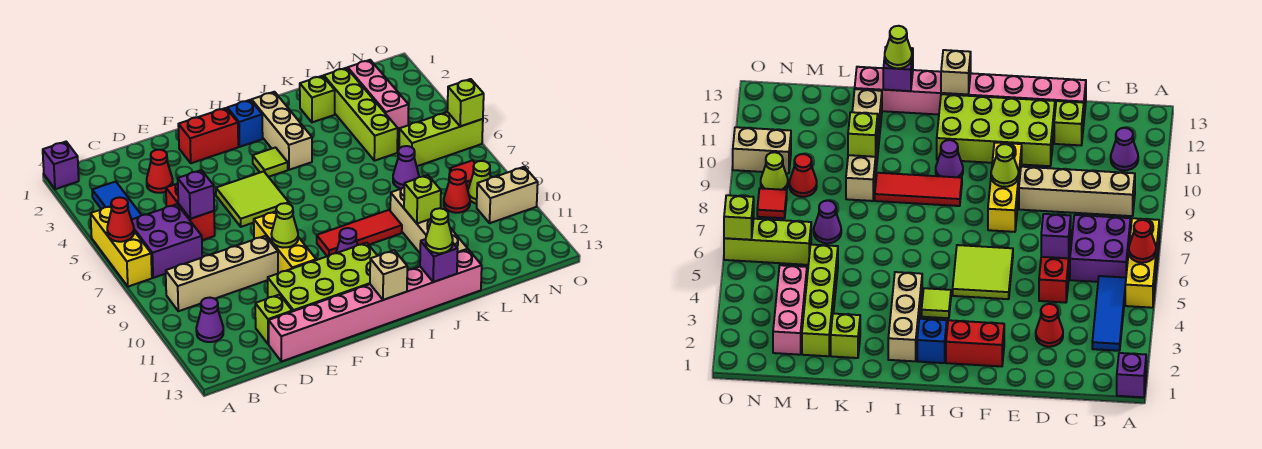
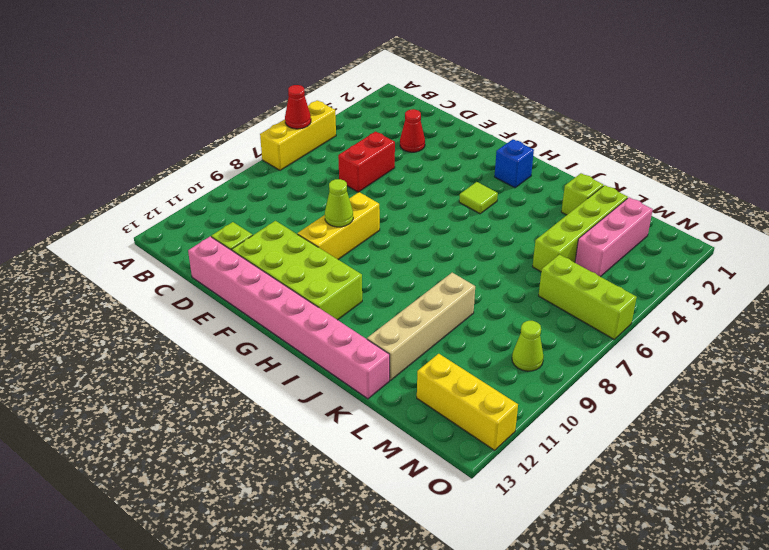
yellow 1x3 brick [417,354,518,450] -> none
none -> purple 1x1 brick [43,142,79,189]
none -> blue 1x3 tile [92,182,141,220]
none -> purple 2x2 brick [132,204,202,278]
none -> tan 1x4 brick [166,236,278,311]

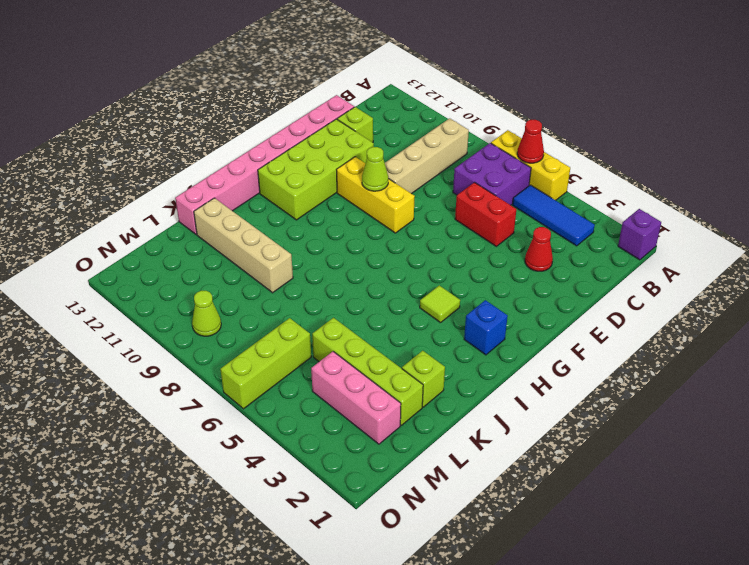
none -> purple 1x1 cone [196,298,223,342]
none -> red 1x2 brick [178,108,238,163]
none -> lime 2x2 tile [216,171,289,227]
none -> red 1x3 tile [317,210,402,256]

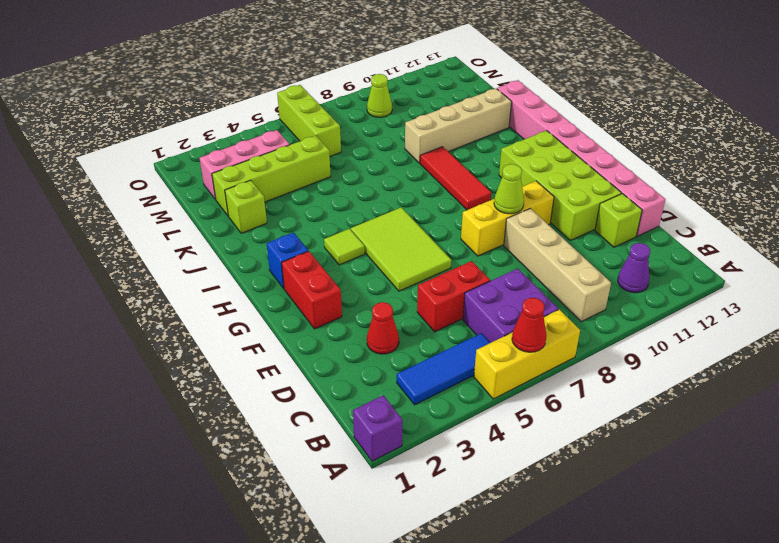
lime 2x3 tile [351,207,451,291] -> lime 2x2 tile [216,171,289,227]
none -> purple 1x1 cone [336,228,357,253]
none -> tan 1x3 brick [252,92,312,170]
none -> purple 1x1 cone [393,146,419,189]
none -> red 1x1 cone [444,169,470,213]

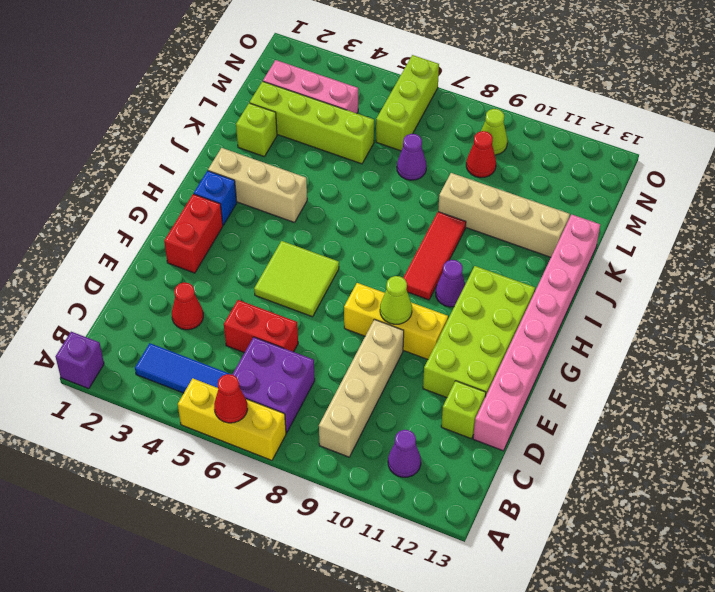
none -> lime 1x1 tile [252,148,288,177]
none -> red 1x1 tile [450,160,475,189]
none -> tan 1x2 brick [477,167,538,223]
none -> purple 1x1 brick [178,170,214,219]

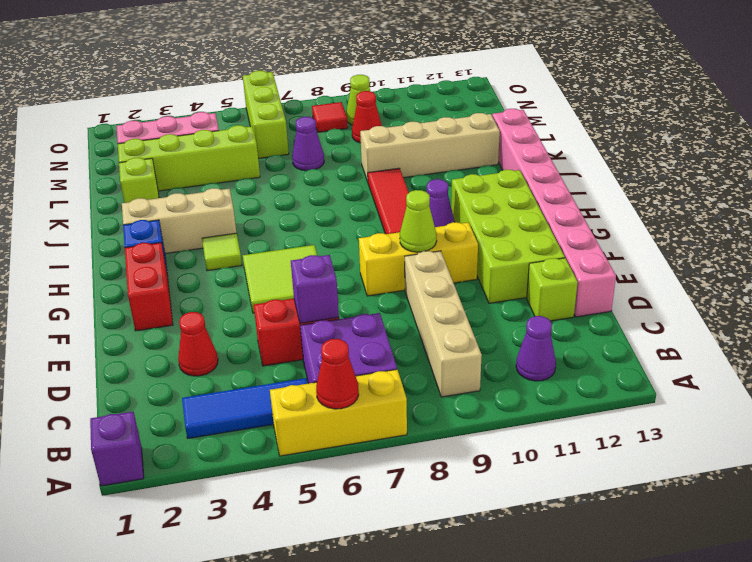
none -> tan 1x2 brick [477,167,538,223]
none -> tan 1x1 brick [370,250,407,300]
none -> purple 1x1 brick [420,239,458,282]
none -> lime 1x1 brick [404,175,441,224]

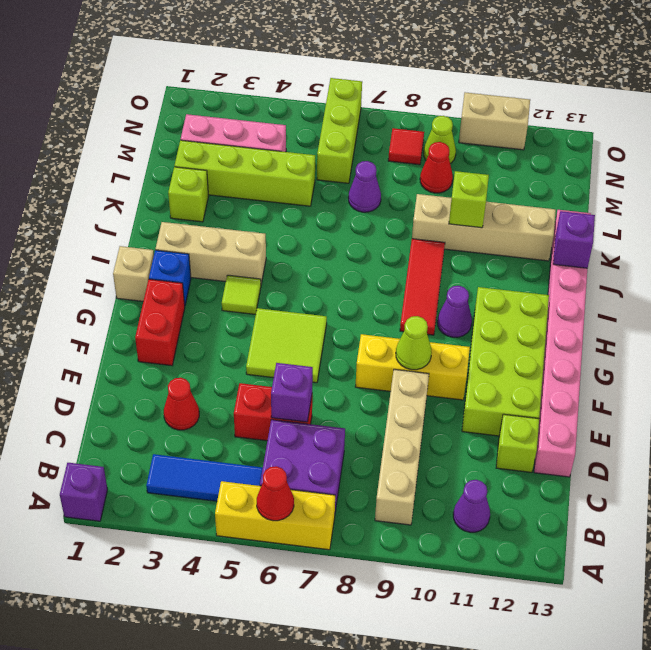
tan 1x1 brick [113,246,154,301] -> tan 1x1 brick moved to [370,250,407,300]
tan 1x2 brick [459,92,530,150] -> tan 1x2 brick turned to [477,167,538,223]
none -> lime 1x1 brick [447,79,484,126]
none -> lime 1x1 cone [426,208,453,253]

